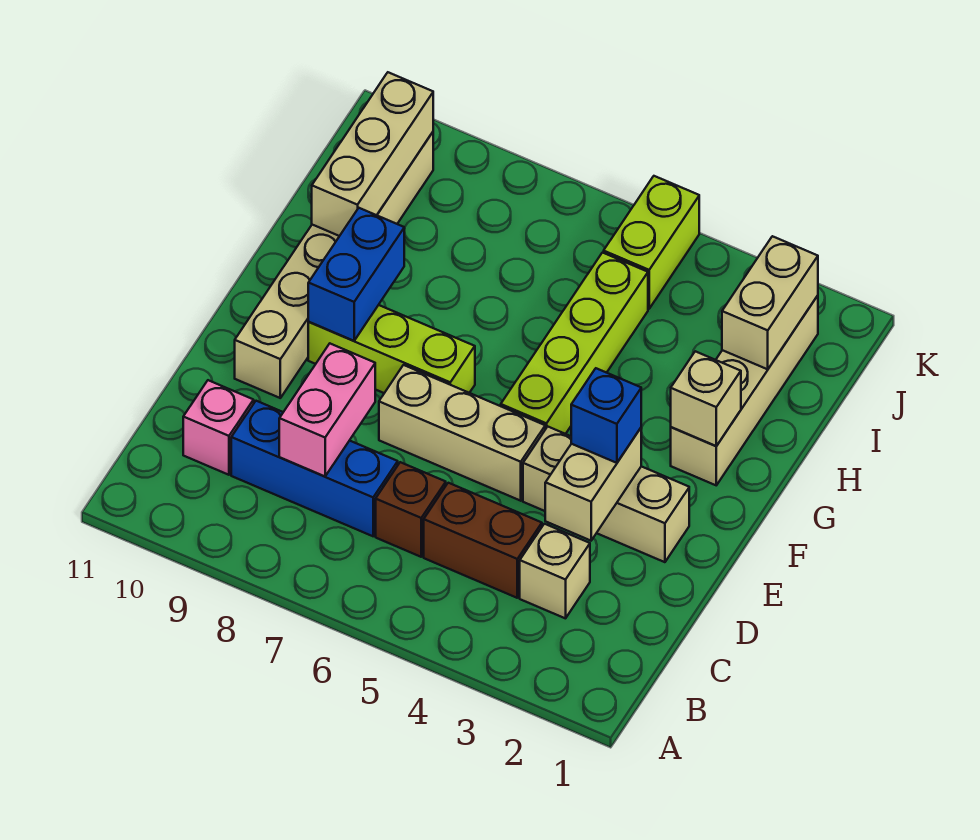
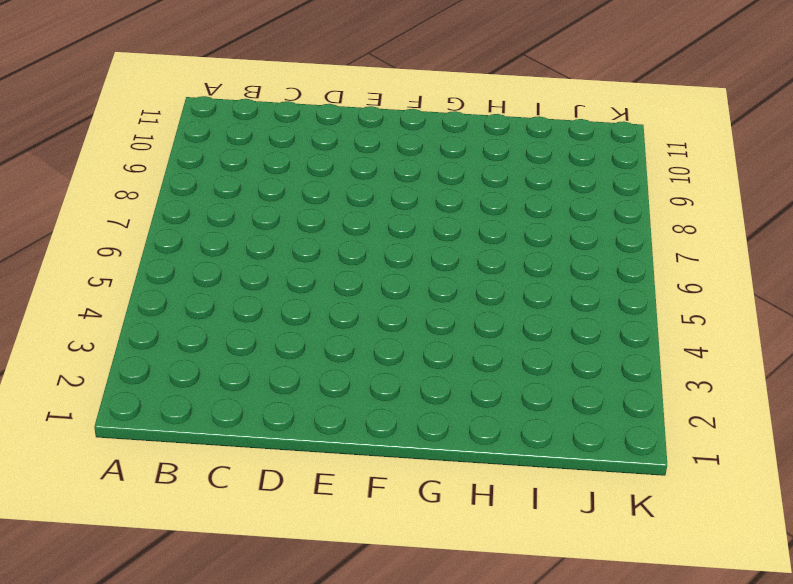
none -> tan 1x1 brick [520,524,590,618]
none -> brown 1x2 brick [424,483,542,598]
none -> brown 1x1 brick [376,462,446,557]

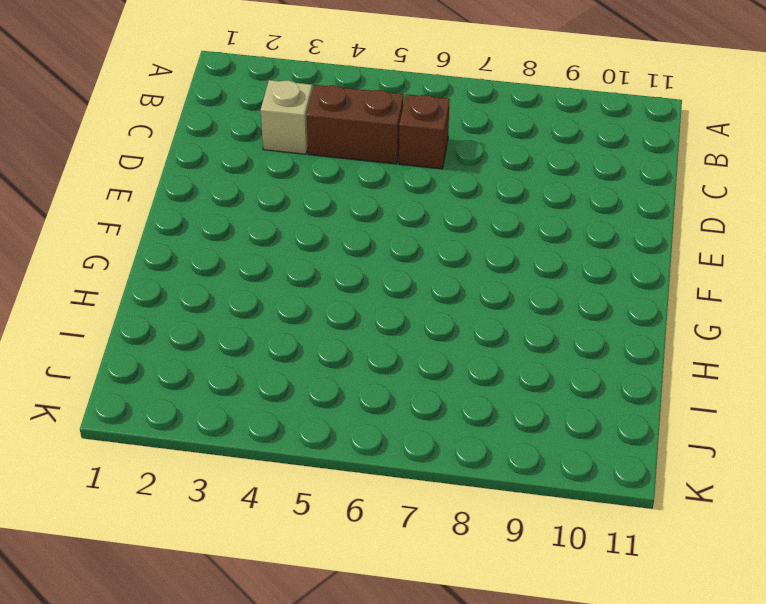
none -> blue 1x3 brick [231,401,398,536]
none -> pink 1x1 brick [183,380,254,475]
none -> tan 1x3 brick [523,427,689,562]

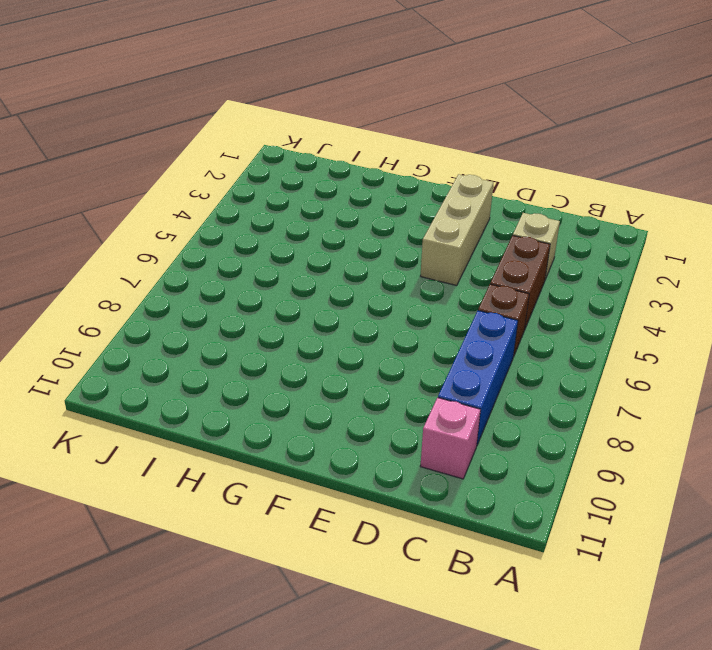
none -> tan 1x3 brick [379,365,545,501]
none -> tan 1x6 brick [235,132,433,398]
none -> lime 1x4 brick [501,253,648,434]

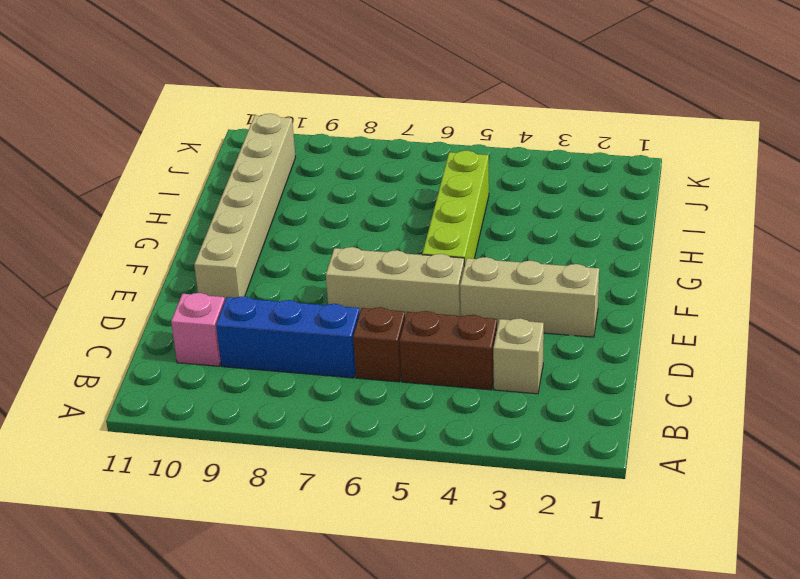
none -> lime 1x3 brick [308,305,475,393]
none -> tan 1x4 brick [671,296,818,485]
none -> lime 1x2 brick [604,176,699,309]

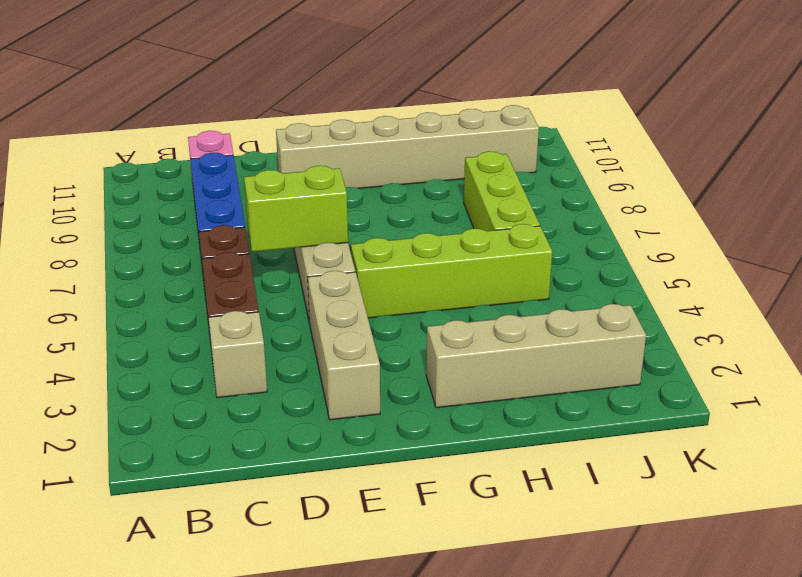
lime 1x2 brick [244,166,348,252] -> lime 1x2 brick moved to [604,176,699,309]
lime 1x3 brick [464,151,540,231] -> lime 1x3 brick moved to [308,305,475,393]
none -> pink 1x2 brick [279,344,375,477]
none -> tan 1x2 brick [545,428,641,541]
none -> blue 1x2 brick [308,208,404,341]

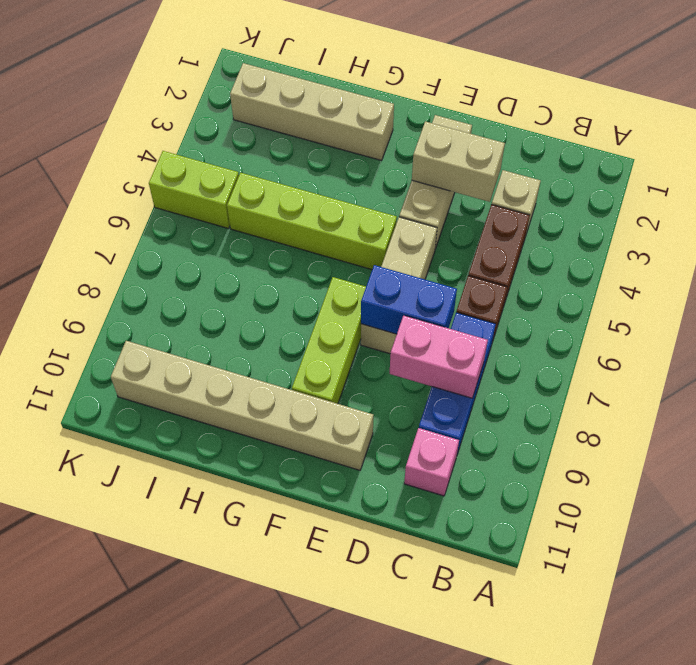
blue 1x2 brick [361,265,457,334] -> blue 1x2 brick moved to [308,208,404,341]
none -> tan 1x1 brick [671,351,741,446]
none -> tan 1x3 brick [312,72,433,236]
none -> tan 1x2 brick [722,236,818,369]

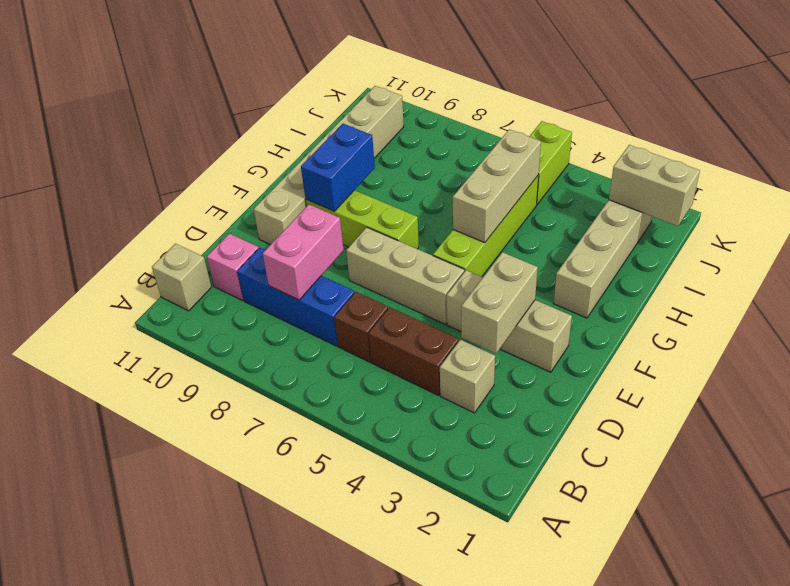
tan 1x1 brick [152,244,211,311] -> tan 1x1 brick moved to [671,351,741,446]
tan 1x3 brick [453,129,541,243] -> tan 1x3 brick moved to [312,72,433,236]
tan 1x2 brick [609,145,700,226] -> tan 1x2 brick turned to [722,236,818,369]
none -> blue 1x1 brick [571,368,641,463]

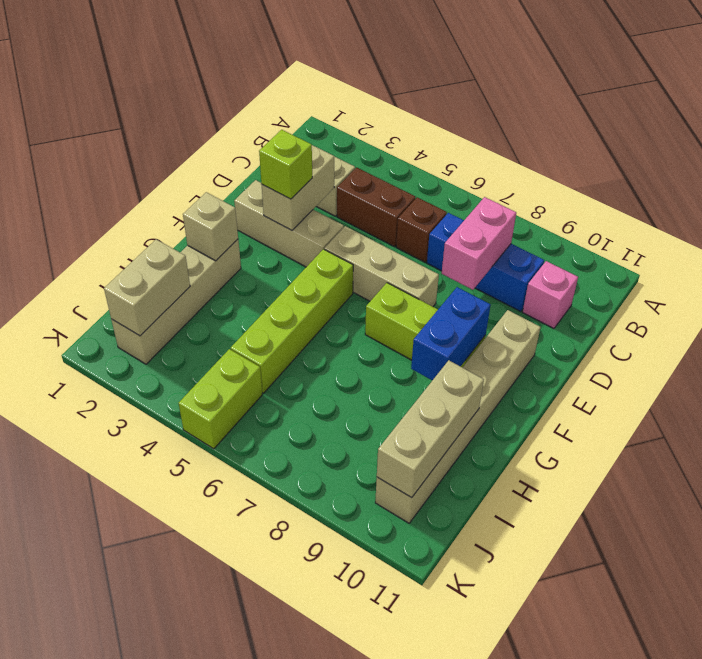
lime 1x1 brick [259,130,312,199] -> blue 1x1 brick [571,368,641,463]

